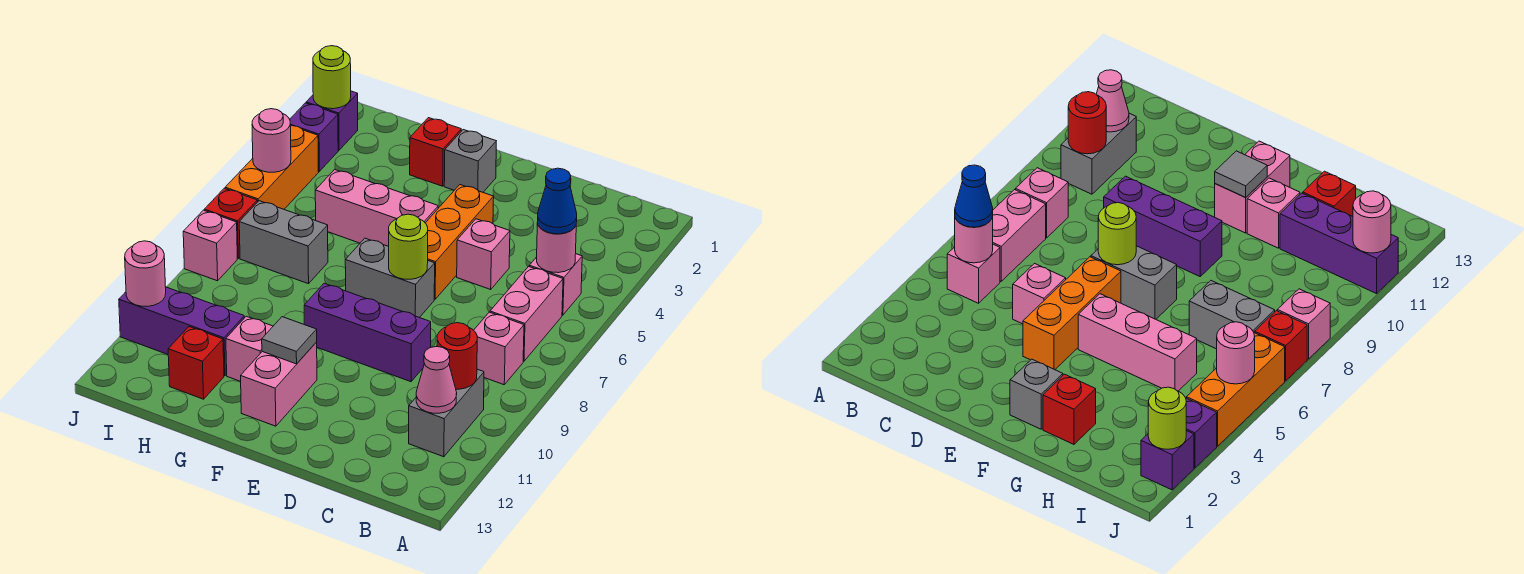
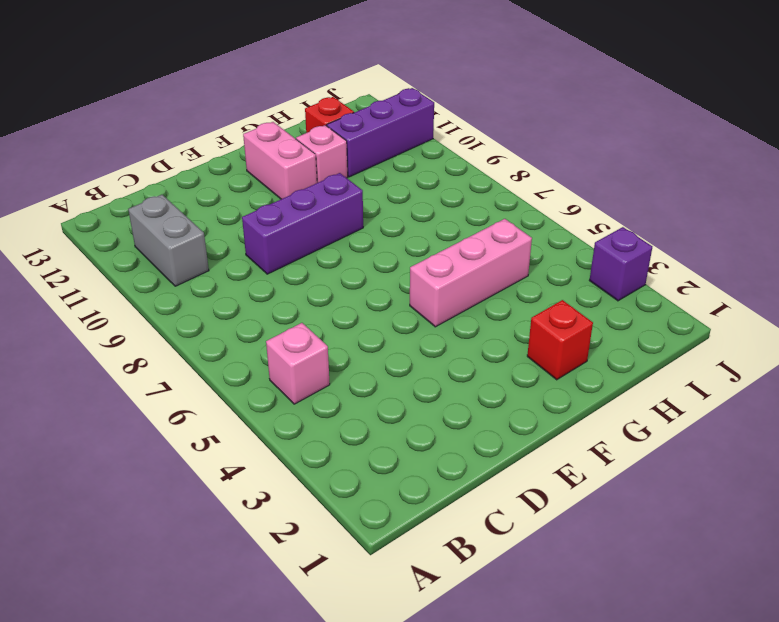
none -> pink 1x2 brick [490,267,563,361]
none -> pink 1x1 brick [474,312,524,385]
none -> pink 1x1 brick [457,219,510,289]
none -> orange 1x3 brick [426,185,494,299]

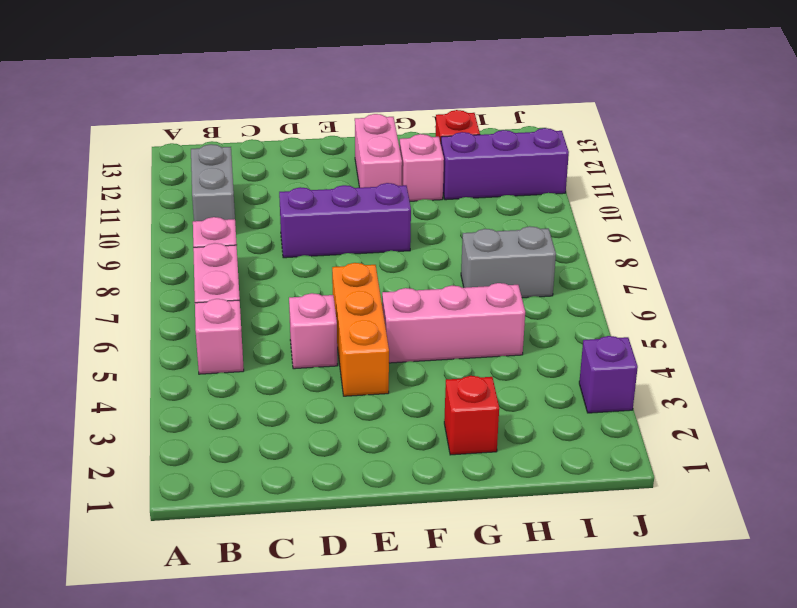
none -> grey 1x2 brick [345,238,435,318]
none -> grey 1x1 brick [444,130,496,192]
none -> purple 1x1 brick [306,91,358,150]
none -> orange 1x3 brick [225,126,319,209]

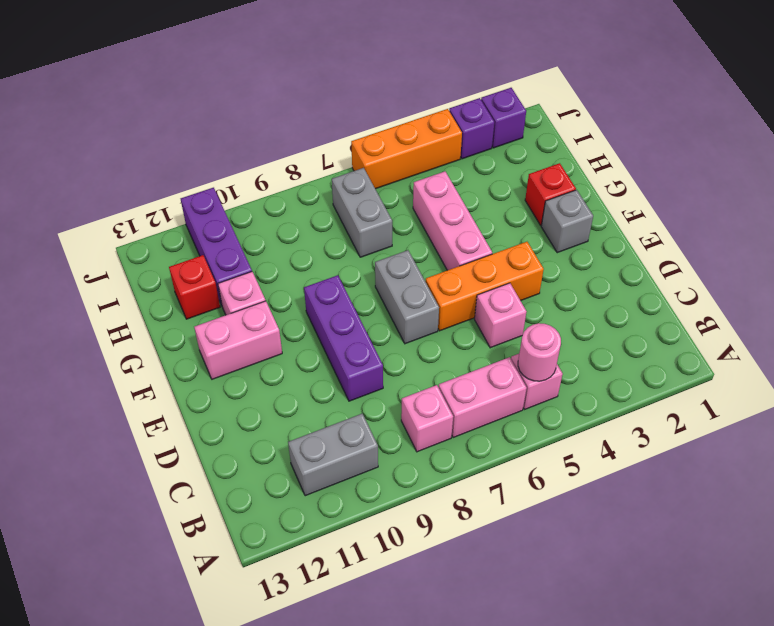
none -> red 1x1 brick [204,188,257,258]
none -> pink 1x1 brick [183,210,237,281]
none -> red 1x1 round brick [437,323,477,389]
none -> pink 1x1 cone [416,347,457,413]

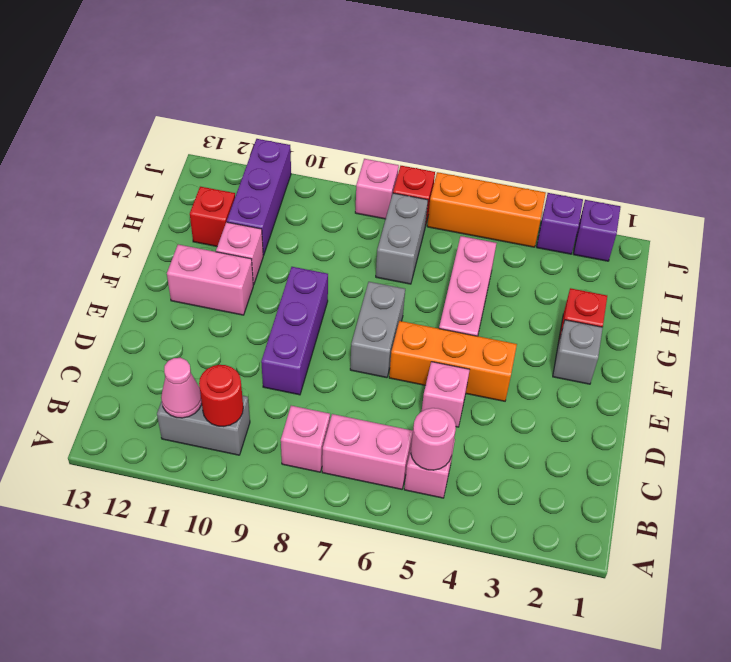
none -> lime 1x1 round brick [389,214,428,279]
none -> grey 1x1 tile [262,317,317,364]
none -> lime 1x1 round brick [313,46,351,109]
none -> pink 1x1 round brick [252,109,291,172]

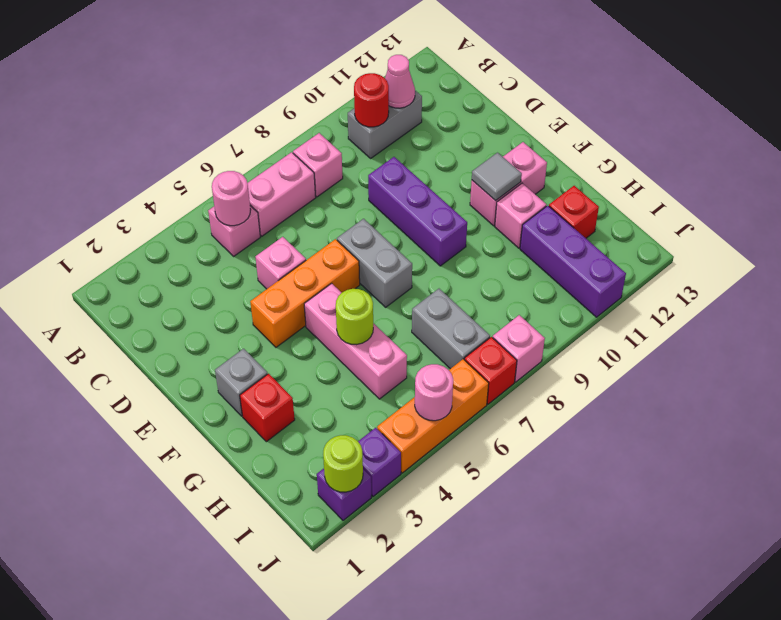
lime 1x1 round brick [336,289,373,345] -> lime 1x1 round brick moved to [389,214,428,279]
none -> pink 1x1 round brick [125,241,166,307]
none -> blue 1x1 cone [537,168,577,234]

